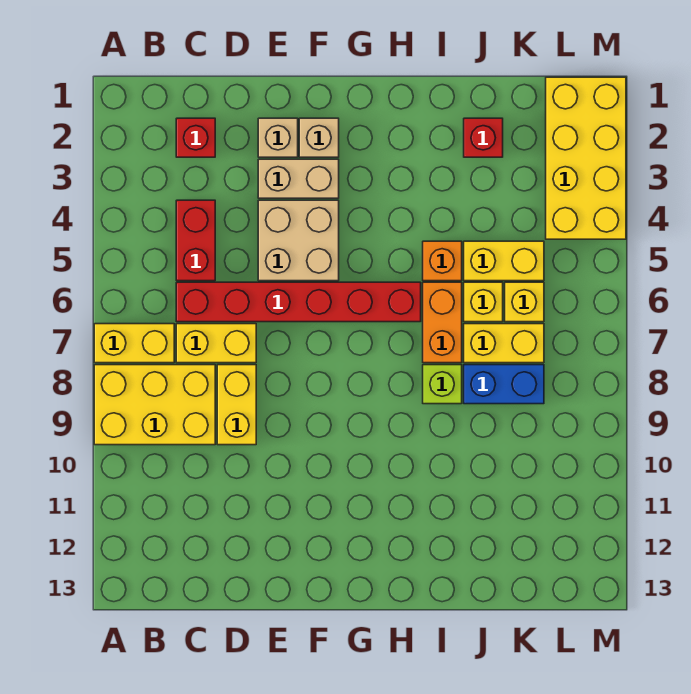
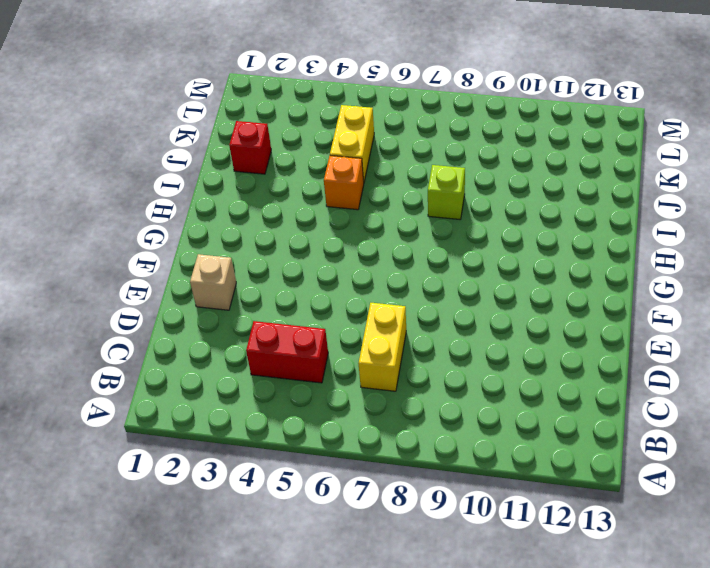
none -> yellow 1x2 brick [94,324,174,363]
none -> yellow 2x3 brick [94,365,215,445]
none -> red 1x1 brick [176,118,215,157]

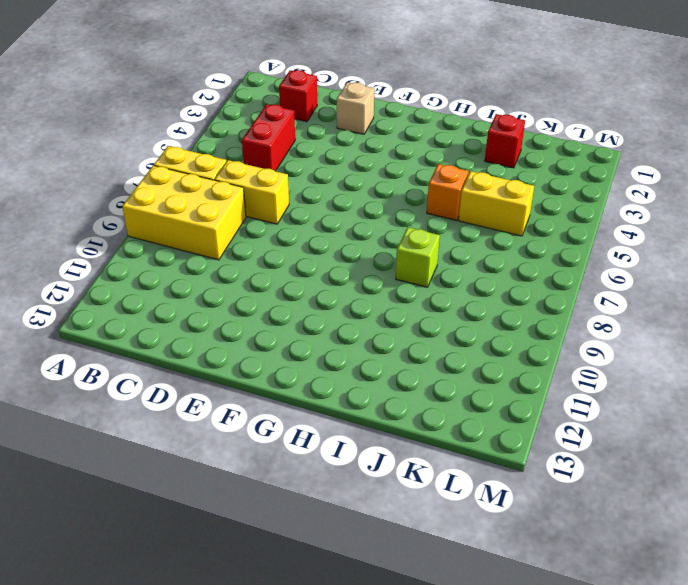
none -> red 1x6 brick [176,282,421,322]
none -> yellow 1x2 brick [217,365,256,445]
none -> tan 1x2 brick [258,159,339,198]

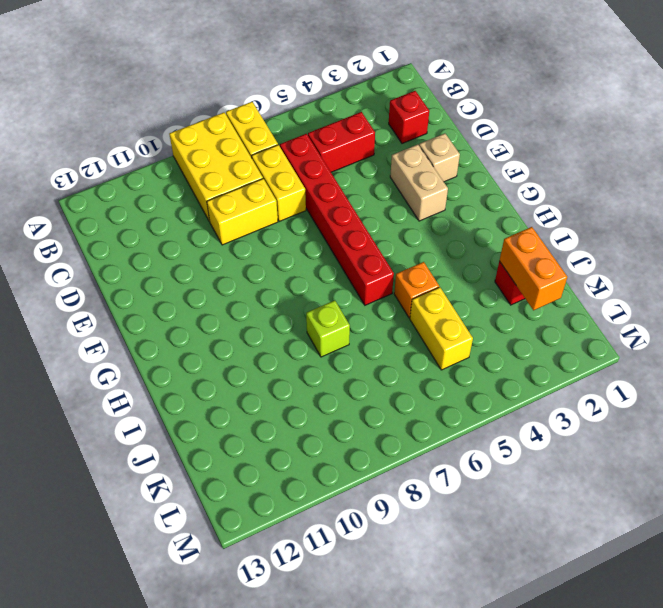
orange 1x2 brick [499,227,567,310] -> orange 1x2 brick turned to [423,282,462,363]
none -> tan 2x2 brick [258,200,339,281]
none -> tan 1x1 brick [299,118,339,157]
none -> yellow 1x1 brick [464,282,503,322]

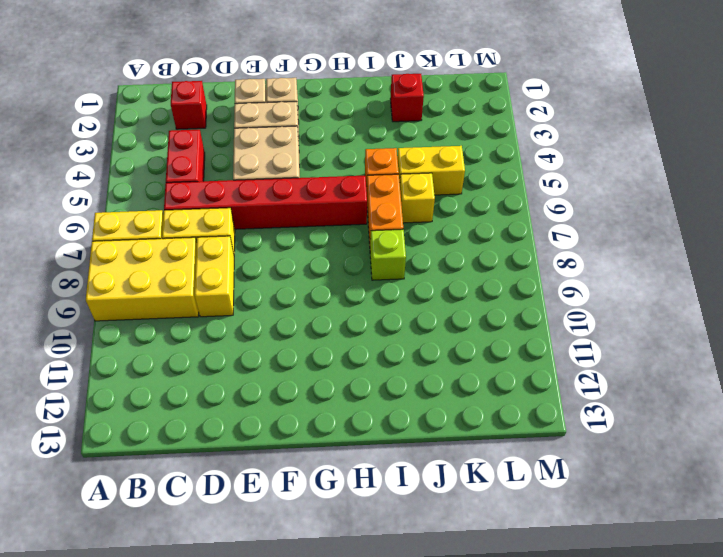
none -> yellow 1x2 brick [464,324,544,363]
none -> blue 1x2 brick [464,365,544,404]
none -> yellow 1x1 brick [505,282,544,322]

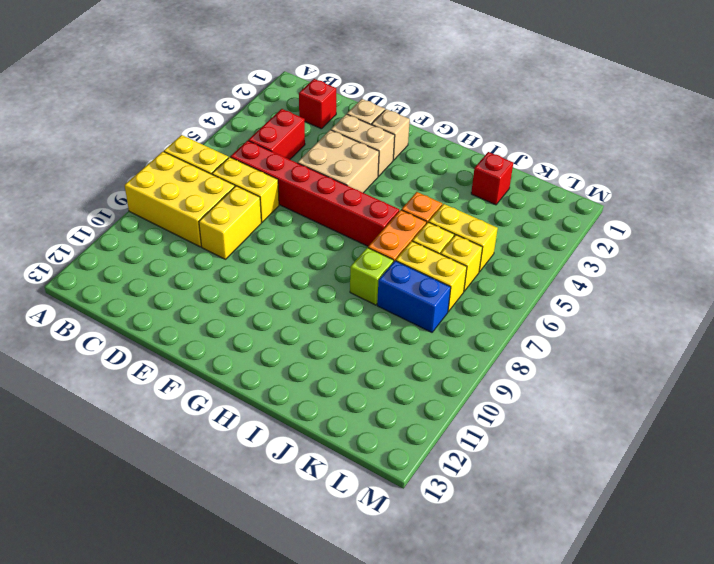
none -> yellow 2x4 brick [546,77,626,239]

